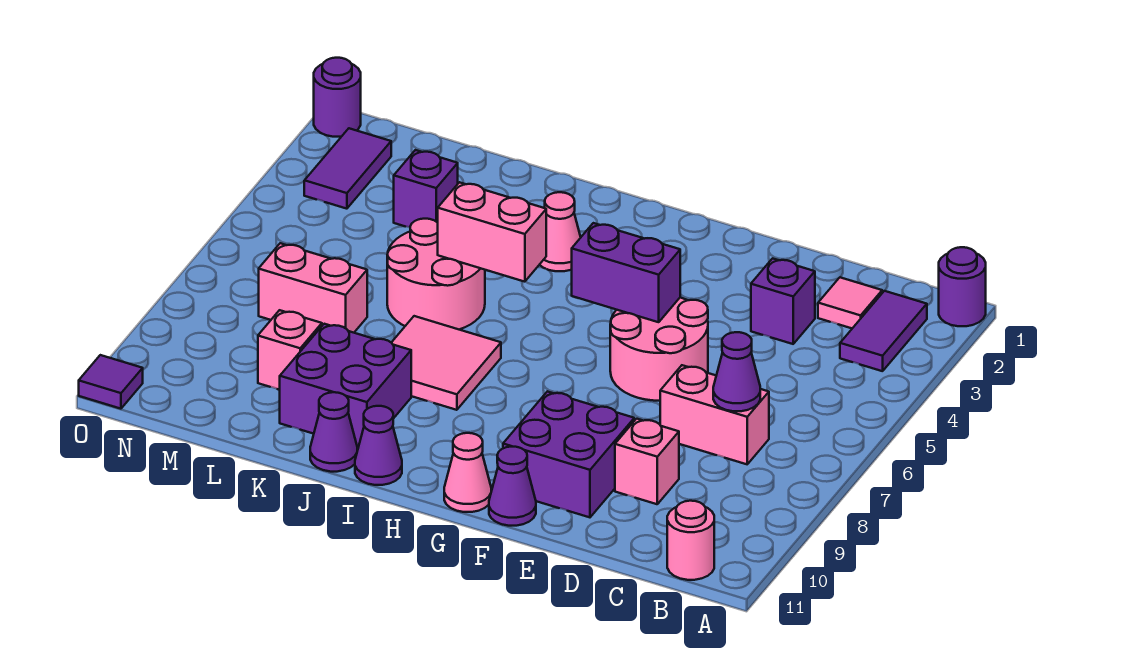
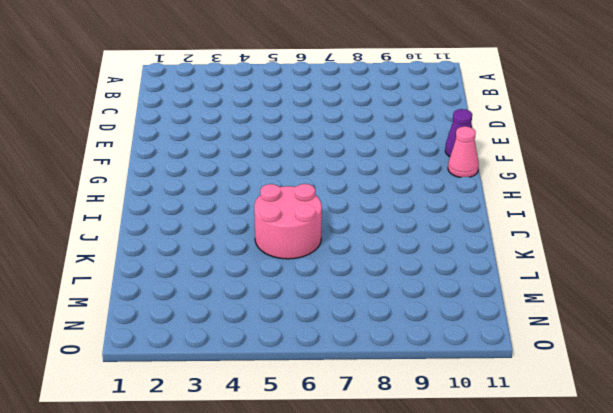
none -> purple 1x1 round brick [939,247,986,326]
none -> purple 1x2 tile [840,291,927,371]
none -> pink 1x1 round brick [667,501,714,580]

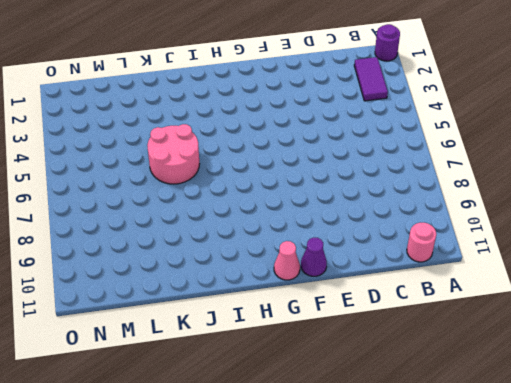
none -> pink 1x1 tile [818,277,882,328]
none -> pink 1x2 brick [660,365,769,464]
none -> purple 1x1 brick [751,258,815,344]

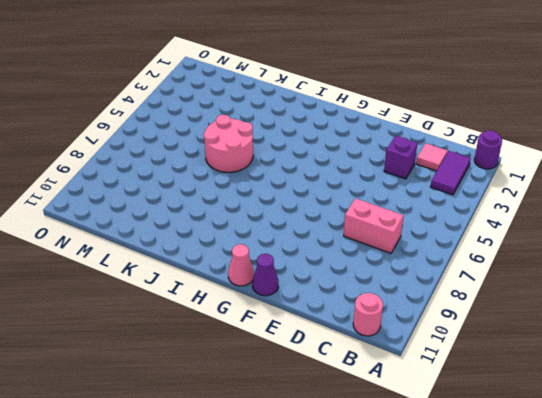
none -> pink 1x1 brick [615,419,679,504]
none -> pink 2x2 round brick [610,298,708,401]
none -> purple 2x2 brick [503,391,634,517]

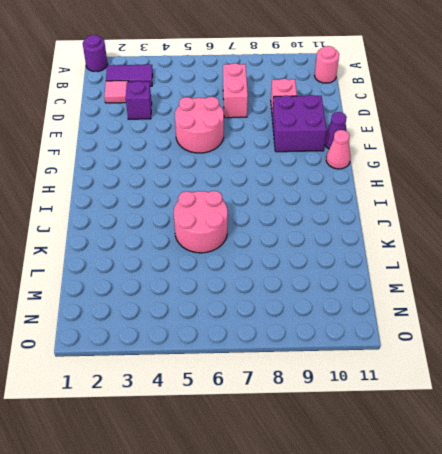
none -> pink 1x1 cone [540,192,581,271]
none -> pink 2x2 tile [391,316,501,410]
none -> purple 1x1 cone [355,406,402,485]

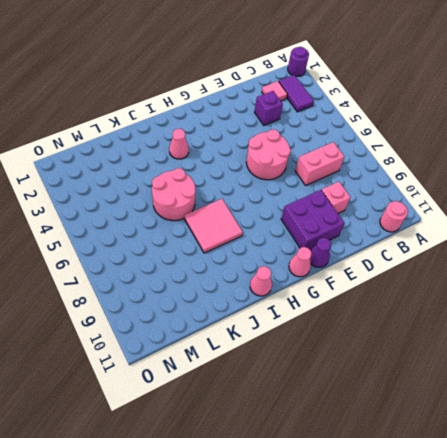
pink 1x1 cone [250,266,272,296] -> purple 1x1 cone [355,406,402,485]
none -> purple 2x2 brick [280,324,411,447]
none -> purple 1x1 cone [310,392,357,472]
none -> purple 1x1 brick [394,150,458,227]

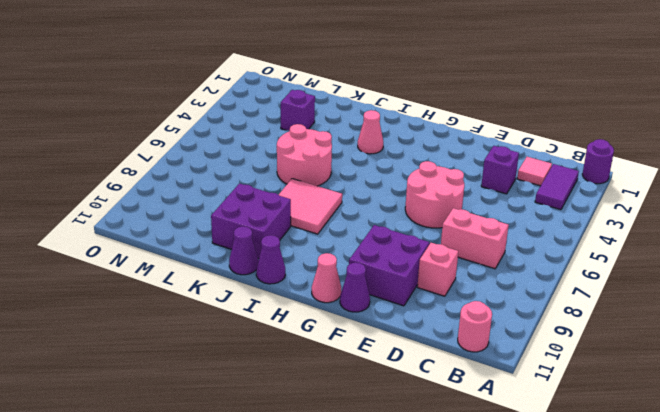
none -> pink 1x2 brick [259,243,367,333]
none -> pink 1x1 brick [258,310,322,390]
none -> purple 1x2 tile [304,128,391,209]

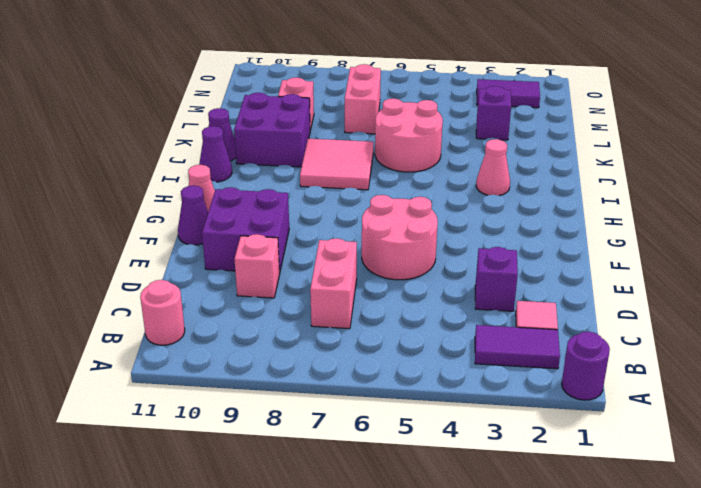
none -> purple 1x1 round brick [314,58,361,137]
none -> purple 1x1 tile [79,355,143,409]
none -> purple 1x1 cone [713,332,760,411]

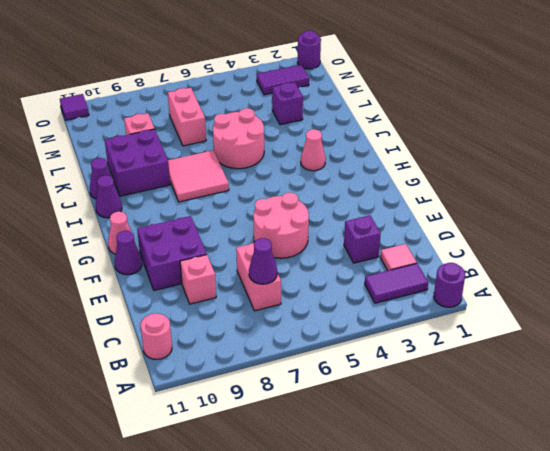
none -> purple 1x2 brick [572,223,680,322]
none -> pink 1x2 brick [438,182,546,282]

